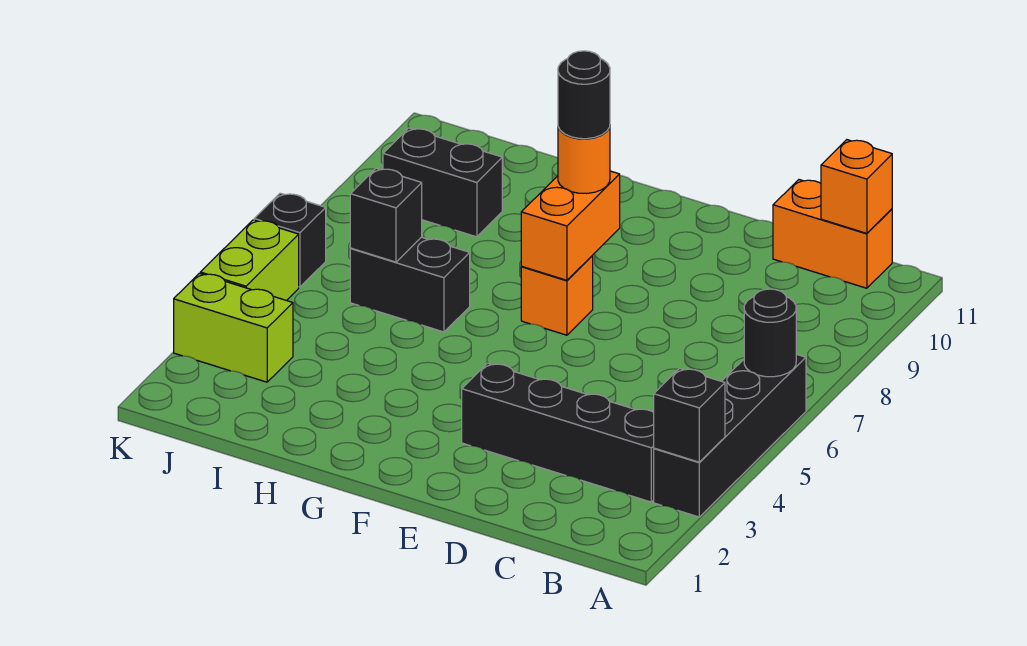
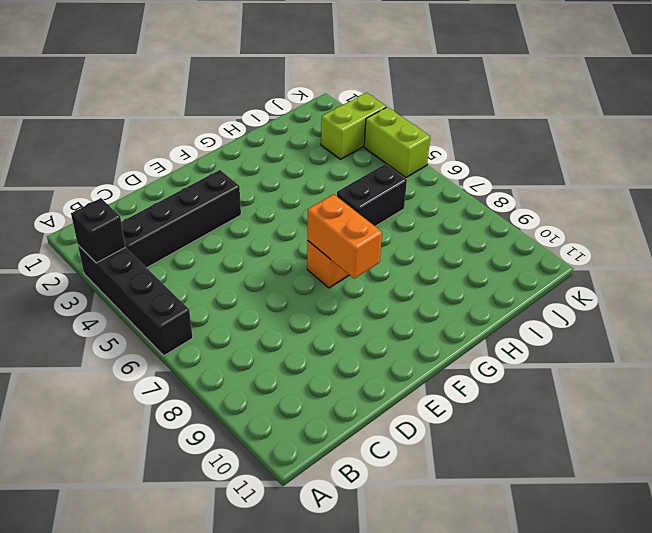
none -> orange 1x2 brick [773,180,892,288]
none -> black 1x2 brick [383,128,502,237]
none -> black 1x1 brick [254,193,326,287]

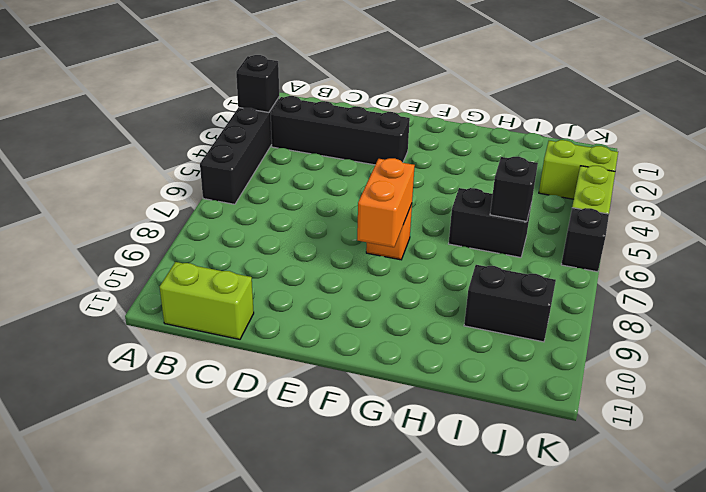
lime 1x2 brick [160,262,254,339] -> orange 1x2 brick [773,180,892,288]
none -> black 1x1 round brick [744,289,796,377]
none -> orange 1x1 brick [821,140,892,233]
none -> orange 1x1 round brick [558,127,610,194]

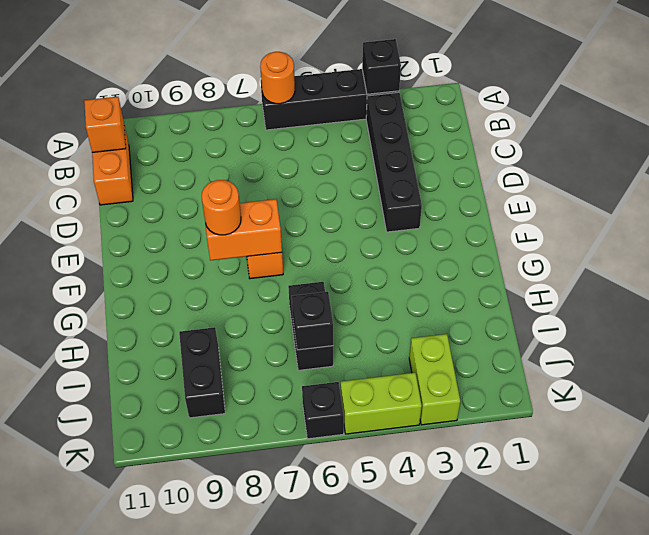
orange 1x1 round brick [260,52,295,104] -> black 1x1 round brick [744,289,796,377]
none -> black 1x1 round brick [558,51,610,139]

